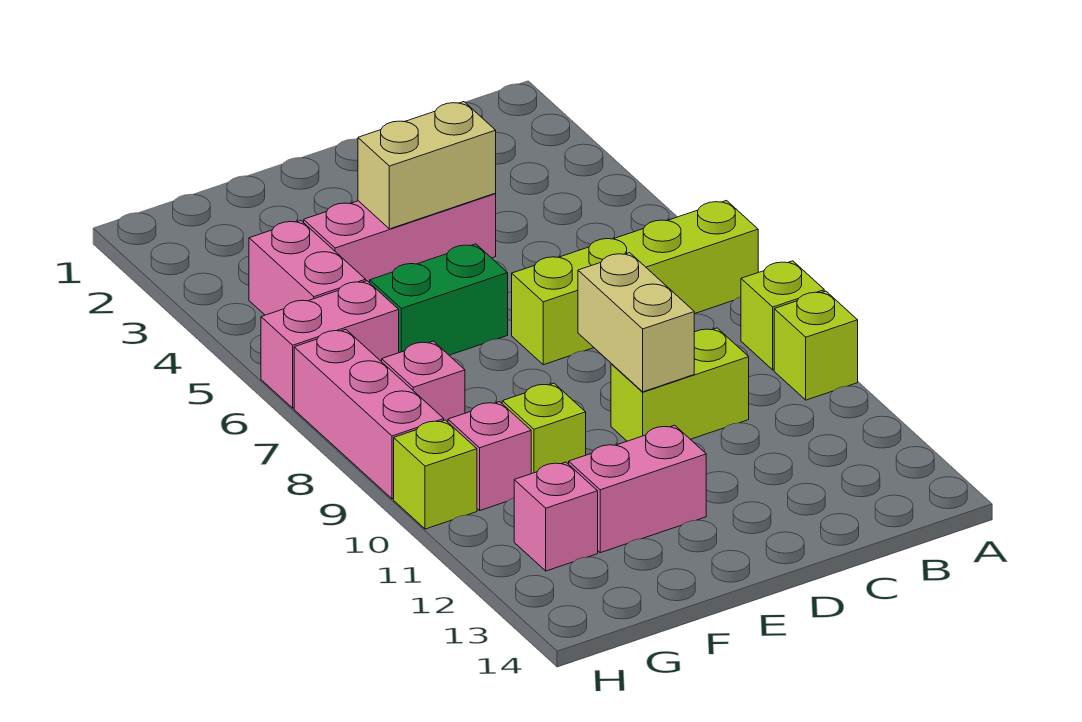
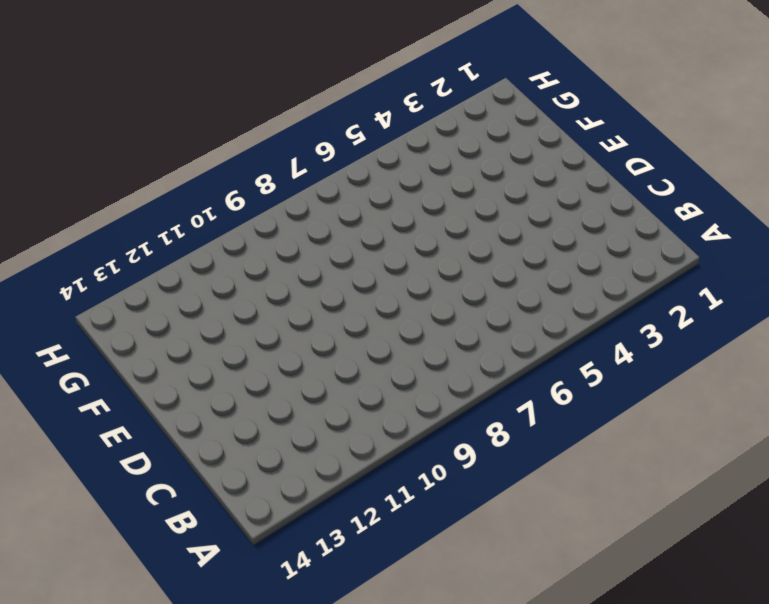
none -> lime 1x4 brick [512,201,758,365]
none -> lime 1x1 brick [741,261,824,370]
none -> lime 1x1 brick [774,291,858,400]

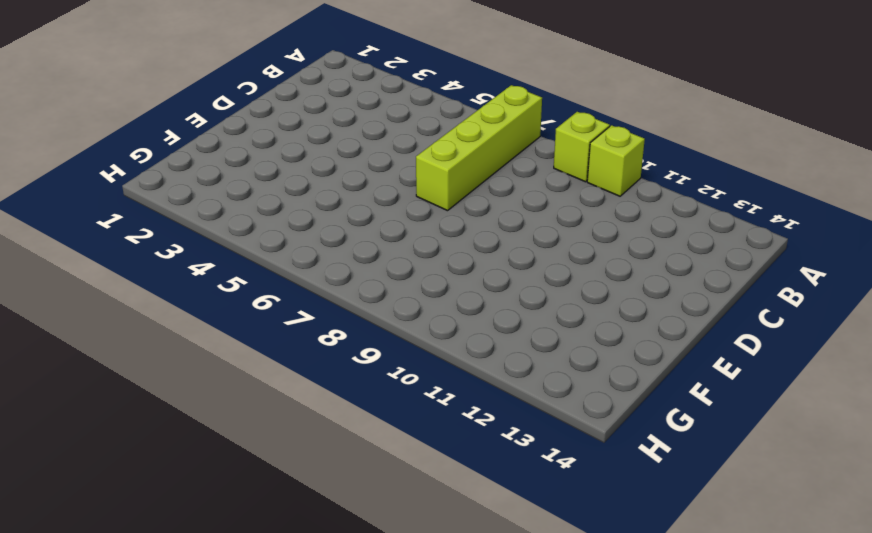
none -> lime 1x2 brick [611,328,749,441]
none -> pink 1x3 brick [304,194,496,283]
none -> green 1x2 brick [370,244,508,355]

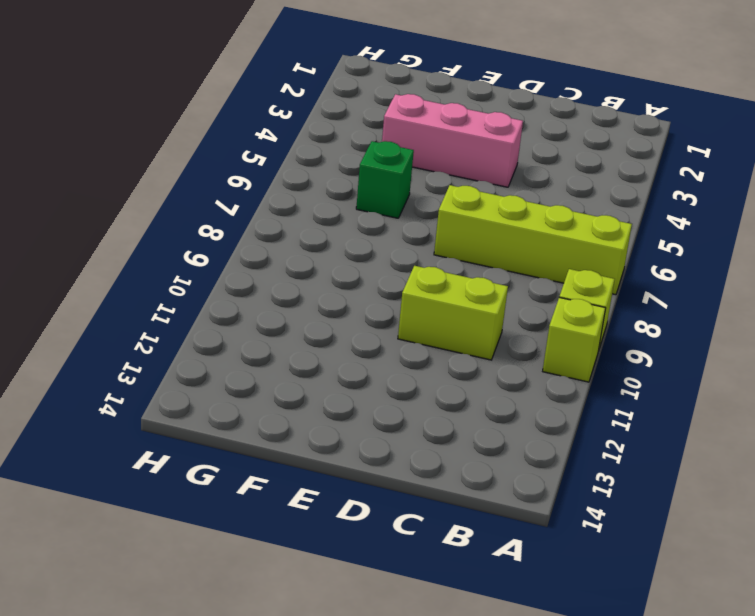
green 1x1 brick [356,141,414,218] -> green 1x2 brick [370,244,508,355]
none -> pink 1x2 brick [569,425,706,553]
none -> lime 1x1 brick [502,383,586,474]
none -> pink 1x2 brick [249,220,366,315]

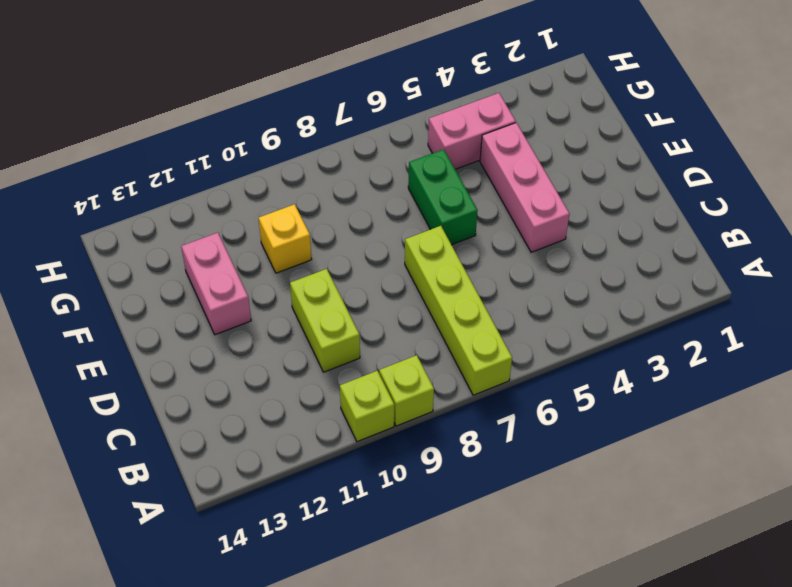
yellow 1x1 brick [259,204,312,273] -> lime 1x1 brick [502,383,586,474]
none -> pink 1x2 brick [261,281,399,408]
none -> pink 1x1 brick [382,341,465,422]
none -> pink 1x1 brick [448,402,531,510]

